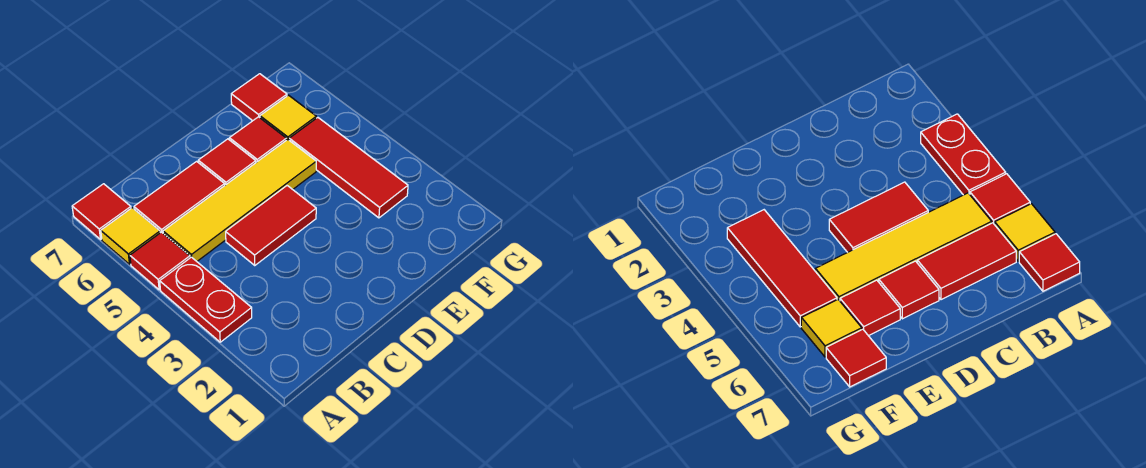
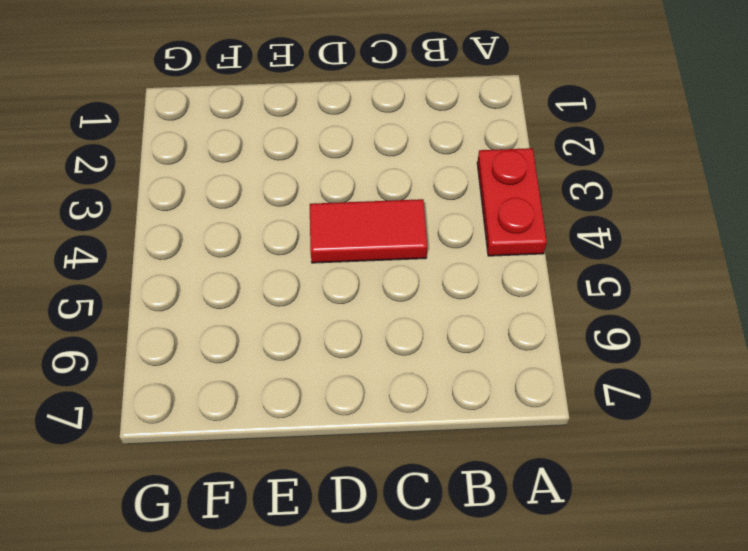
none -> red 1x1 tile [130,232,190,290]
none -> yellow 1x1 tile [101,208,160,264]
none -> red 1x1 tile [72,184,131,239]

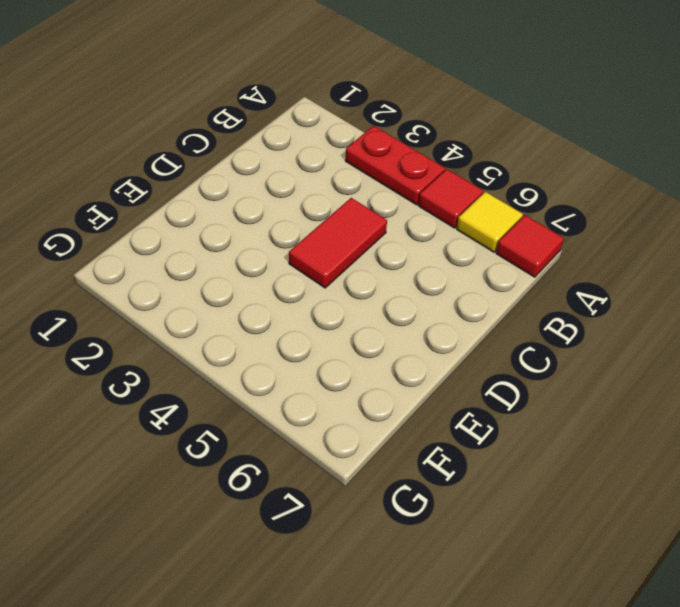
none -> yellow 1x4 tile [163,140,316,261]
none -> red 1x2 tile [134,161,225,233]
none -> red 1x1 tile [198,139,256,185]

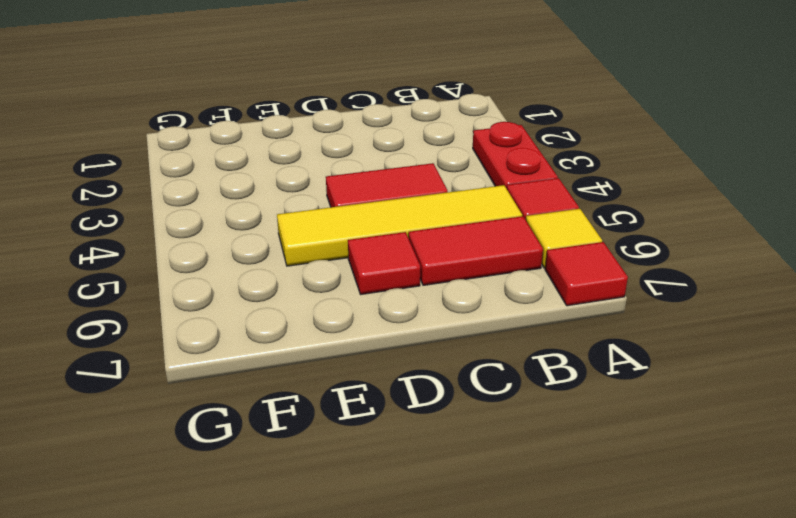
none -> red 1x1 tile [229,117,286,162]
none -> red 1x3 tile [289,118,408,218]
none -> yellow 1x1 tile [260,95,316,140]

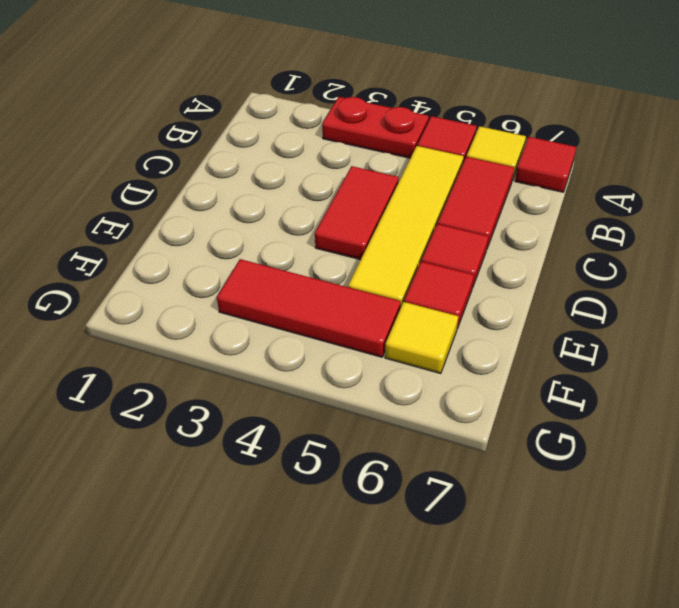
none -> red 1x1 tile [231,74,287,121]

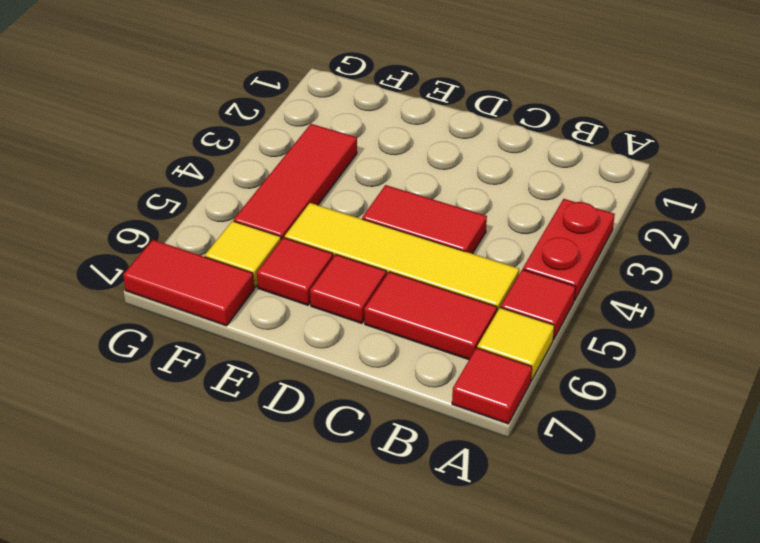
red 1x2 tile [123,240,254,326] -> red 1x1 tile [231,74,287,121]

